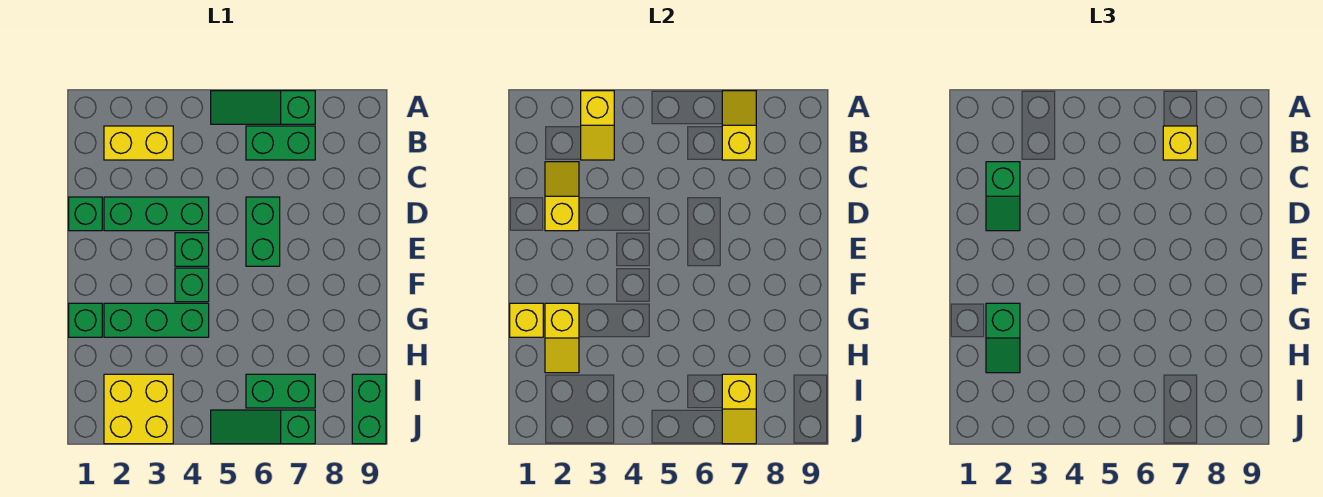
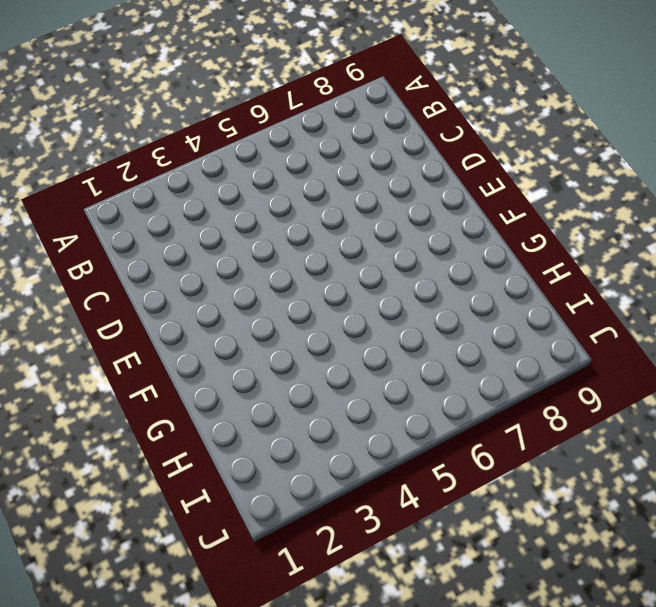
none -> green 1x3 slope [211,91,315,124]
none -> yellow 1x2 brick [104,126,173,160]
none -> green 1x2 brick [246,126,315,160]

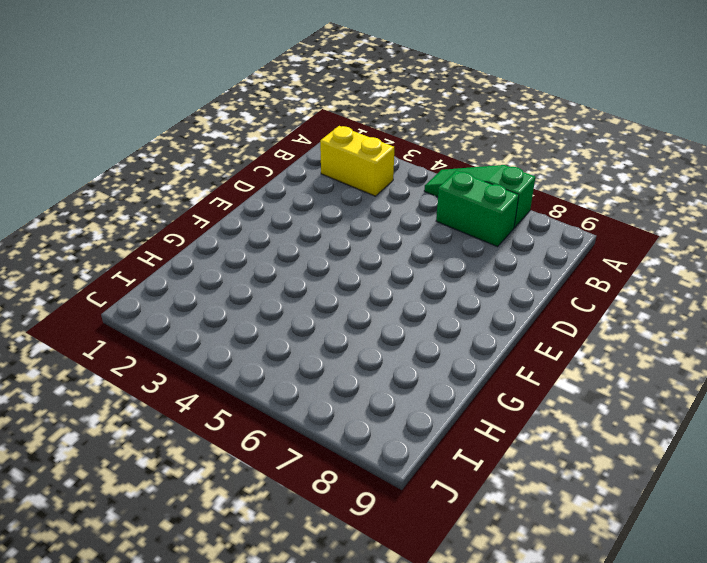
none -> green 1x1 brick [69,197,102,231]
none -> green 1x3 brick [104,197,209,231]
none -> green 1x2 brick [246,197,280,266]

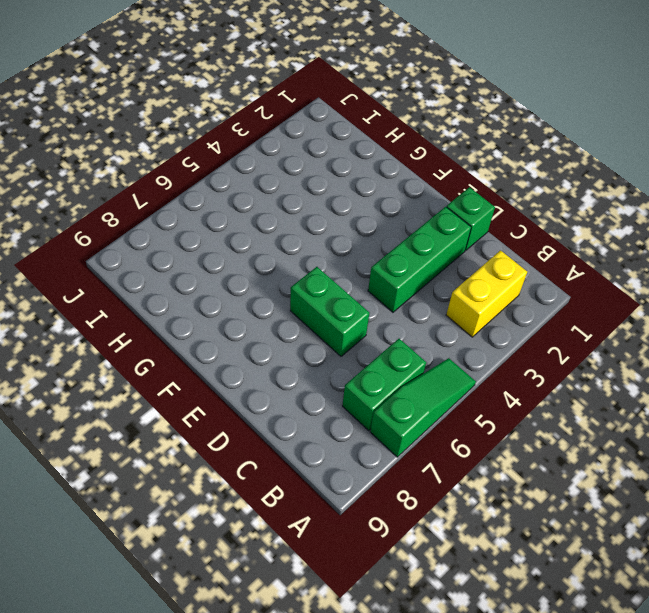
none -> green 1x1 brick [175,233,209,266]
none -> green 1x1 brick [175,268,209,302]
none -> green 1x1 brick [69,303,102,337]

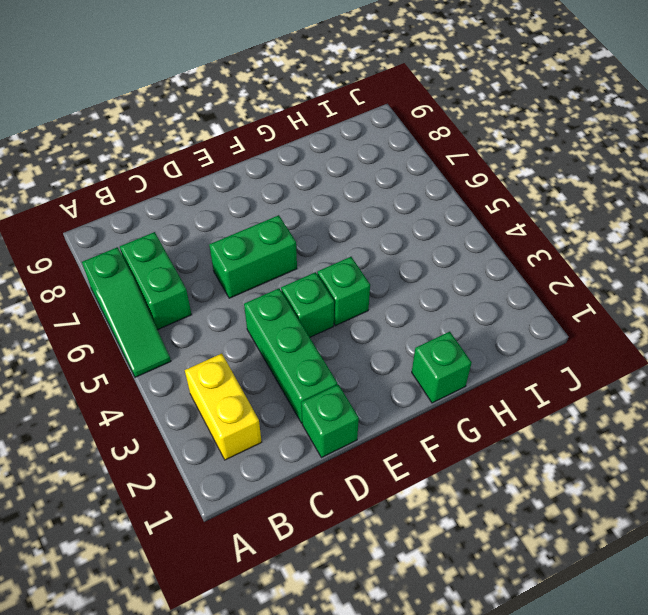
none -> green 1x3 brick [104,303,209,337]
none -> yellow 2x2 brick [104,374,173,444]
none -> green 1x2 brick [246,374,315,408]

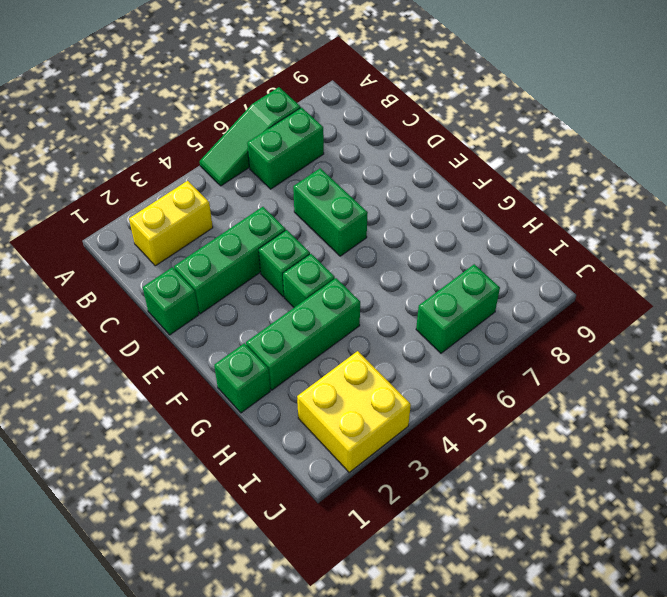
none -> green 1x2 brick [352,374,386,444]
none -> green 1x3 slope [211,410,315,444]
none -> yellow 1x2 slope [581,91,614,160]

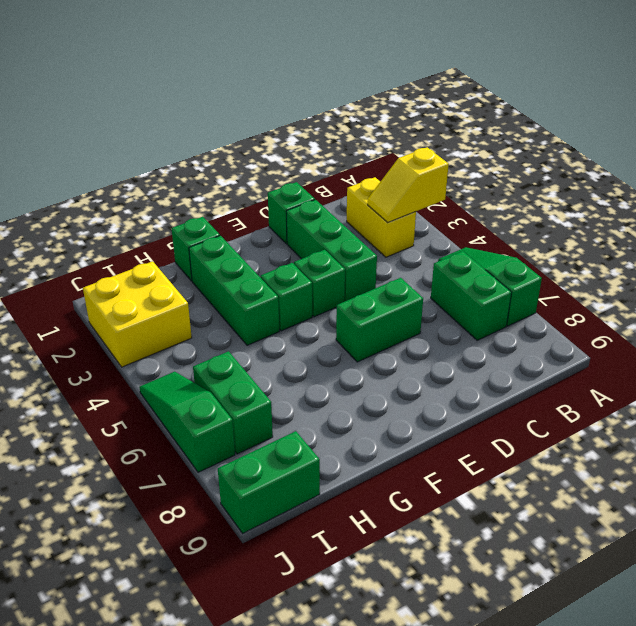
none -> yellow 1x2 slope [722,91,756,160]
none -> yellow 1x2 slope [545,162,579,231]
none -> yellow 1x1 brick [510,303,543,337]

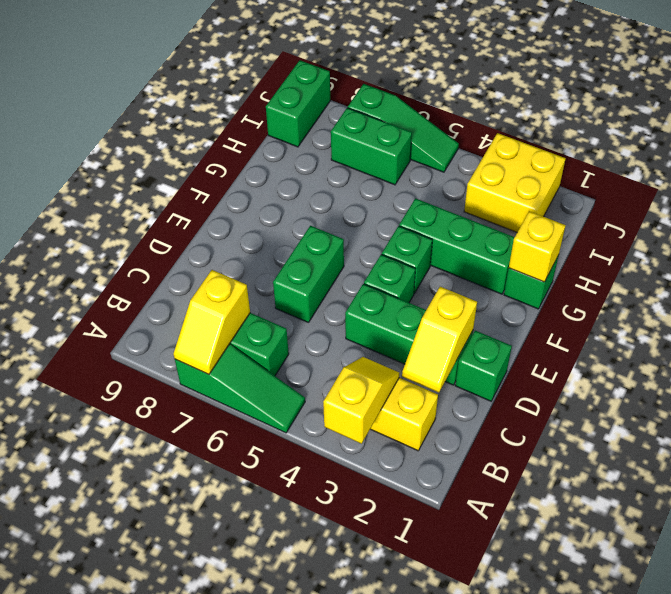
none -> yellow 1x2 slope [545,303,579,373]
none -> yellow 1x2 slope [722,374,756,444]
none -> yellow 1x1 brick [1163,126,1197,160]

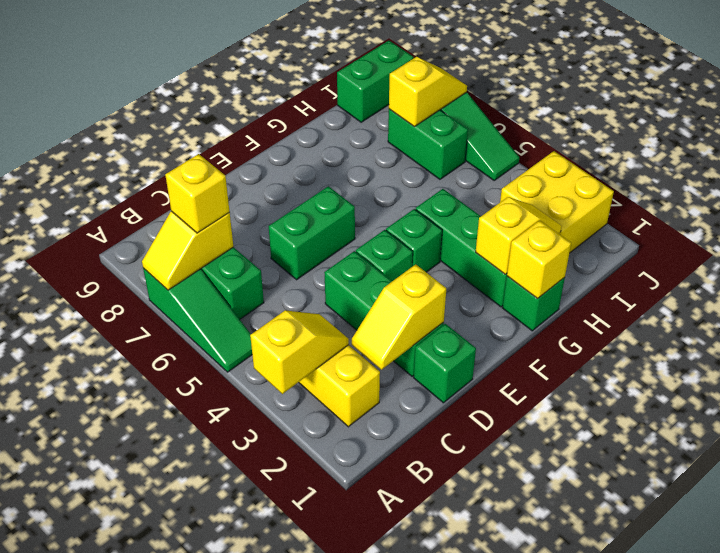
none -> green 1x2 slope [986,162,1020,231]
none -> green 1x2 slope [986,303,1020,373]

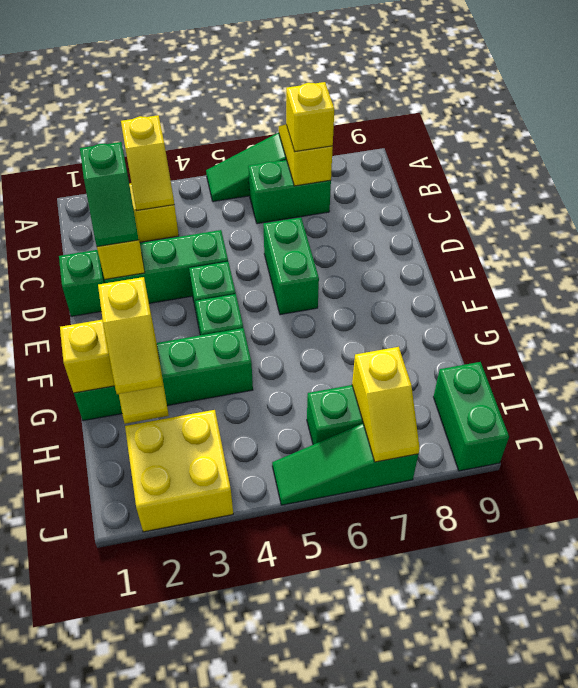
yellow 1x2 slope [98,277,163,394] -> green 1x2 slope [986,303,1020,373]

